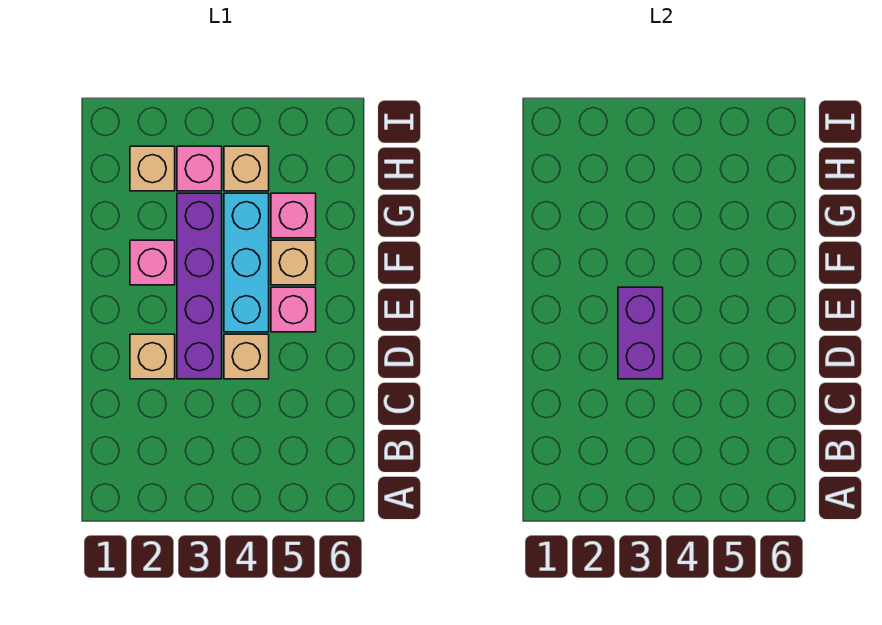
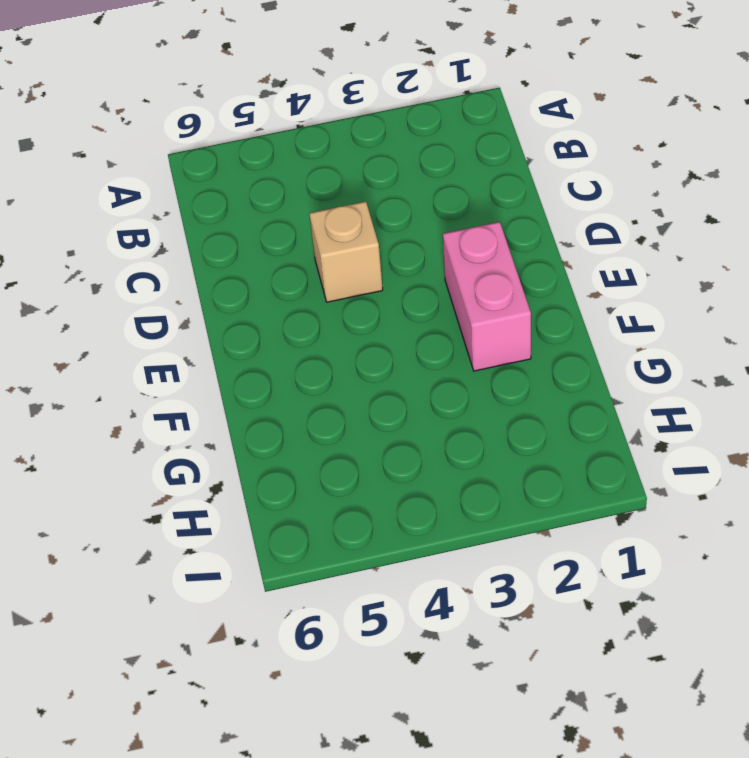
pink 1x2 brick [443,222,531,371] -> pink 1x1 brick [130,240,175,285]
none -> tan 1x1 brick [130,334,175,379]
none -> purple 1x4 brick [177,193,222,379]
none -> cyan 1x3 brick [224,193,269,332]

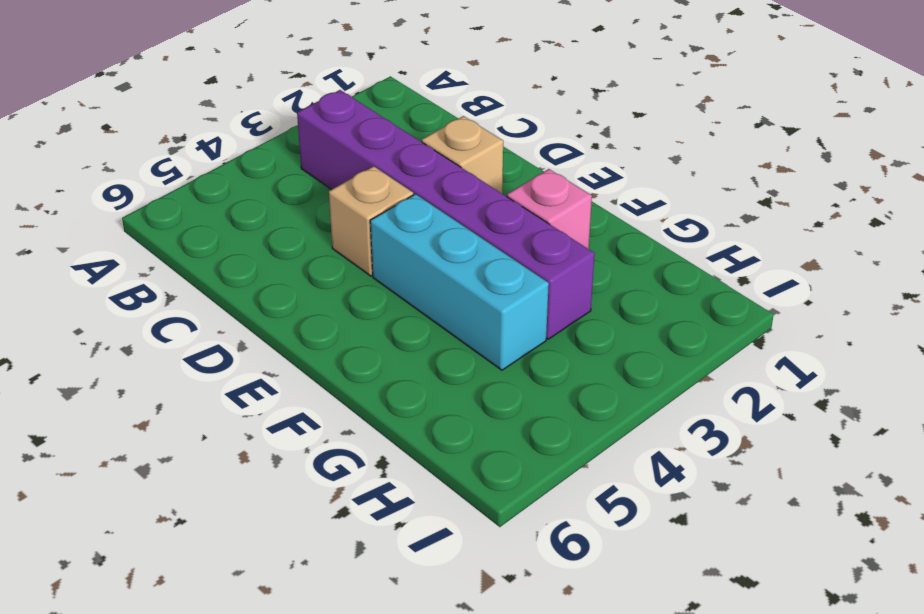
purple 1x6 brick [297,90,595,339] -> purple 1x4 brick [177,193,222,379]
none -> pink 1x1 brick [271,287,316,332]
none -> tan 1x1 brick [271,240,316,285]
none -> pink 1x1 brick [271,193,316,238]

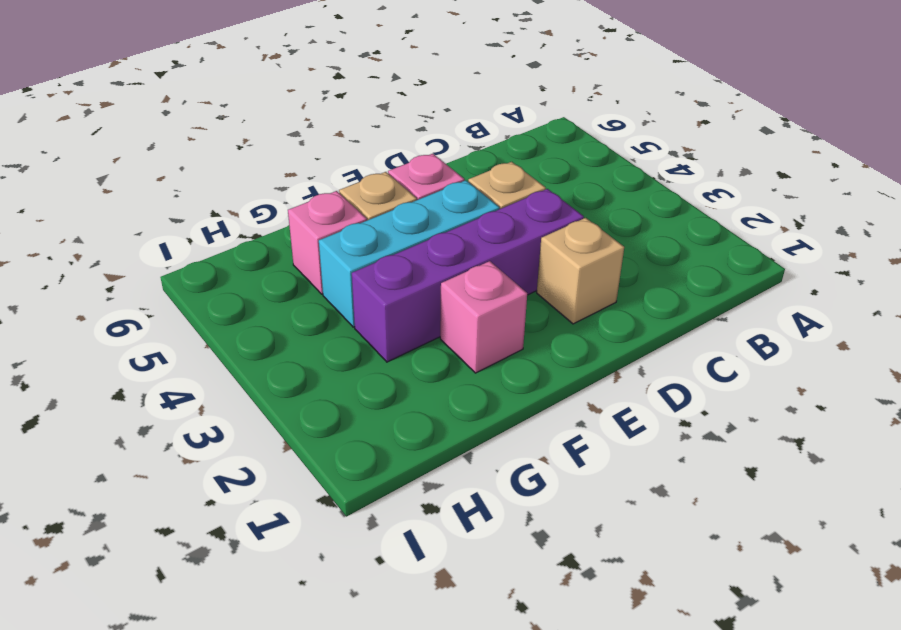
none -> tan 1x1 brick [130,146,175,191]
none -> pink 1x1 brick [177,146,222,191]
none -> tan 1x1 brick [224,146,269,191]

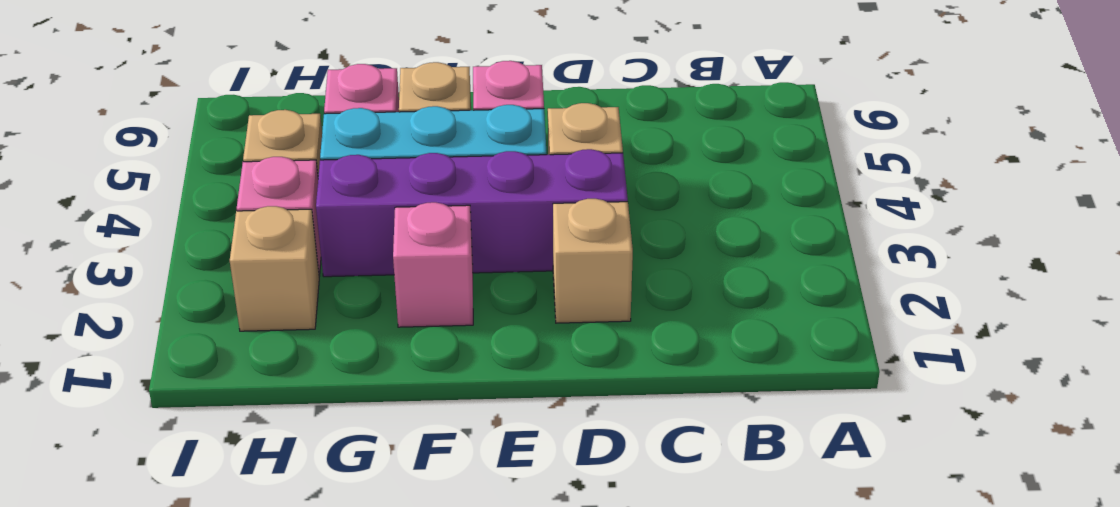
none -> purple 1x2 brick [618,287,663,379]

